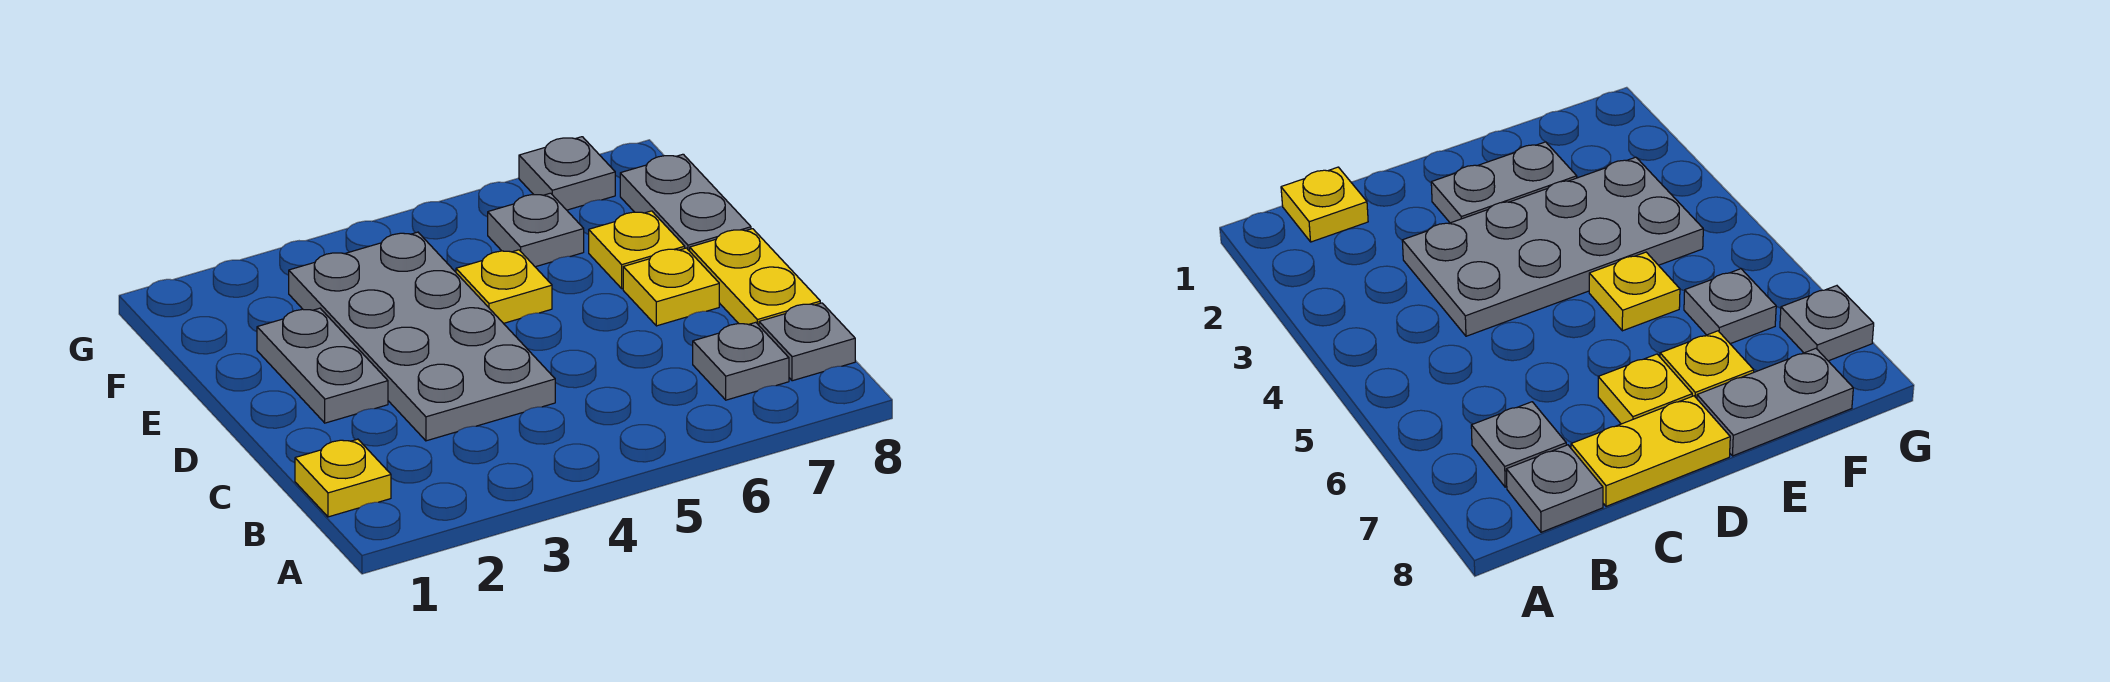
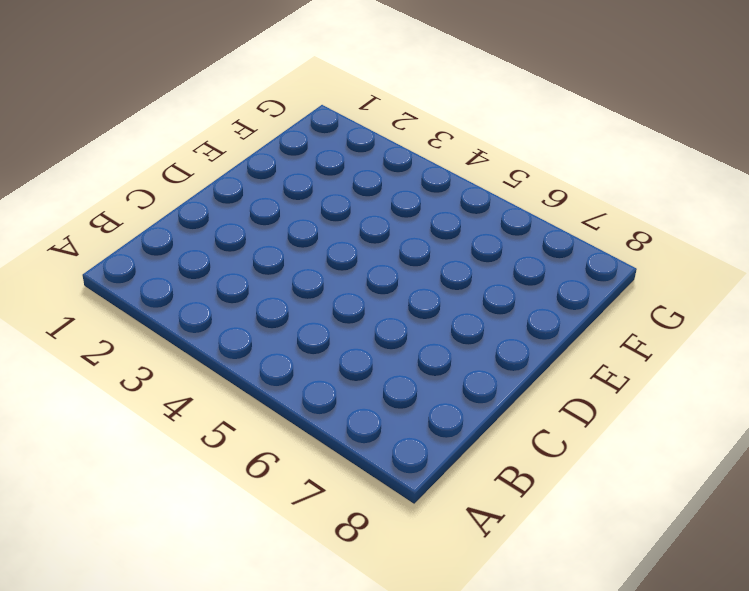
none -> yellow 1x1 plate [295,439,391,517]
none -> grey 1x1 plate [693,322,789,400]
none -> grey 1x1 plate [759,303,855,381]

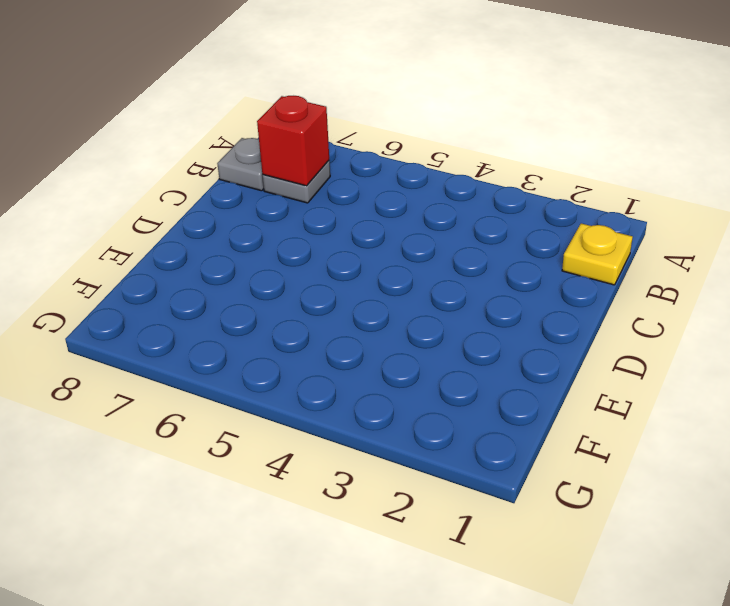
red 1x1 brick [257,96,329,186] -> none
none -> grey 2x4 plate [289,232,555,441]
none -> yellow 1x2 plate [690,229,820,325]
none -> grey 1x2 plate [257,308,388,423]

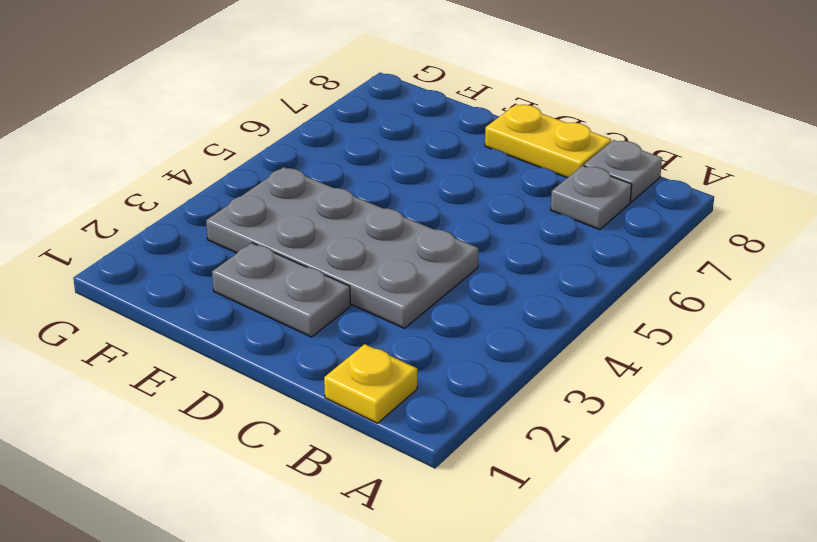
none -> yellow 1x1 plate [623,248,719,326]
none -> yellow 1x1 plate [456,250,552,323]
none -> yellow 1x1 plate [589,211,685,289]

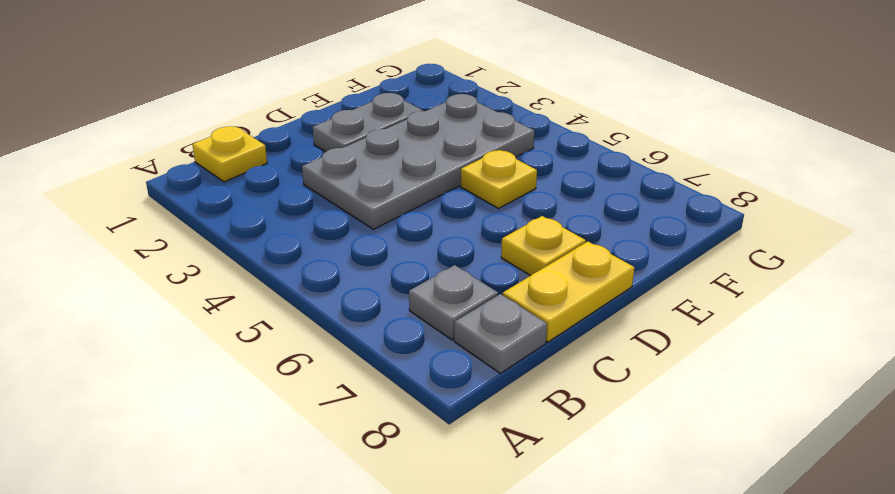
none -> yellow 1x1 plate [589,211,685,289]
none -> grey 1x2 plate [620,154,751,251]
none -> grey 1x1 plate [488,193,584,267]

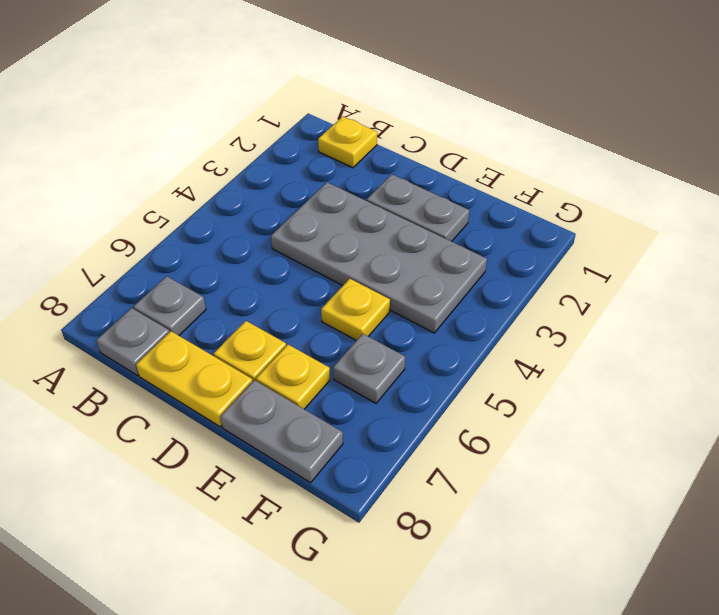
none -> grey 1x1 plate [519,137,615,210]

